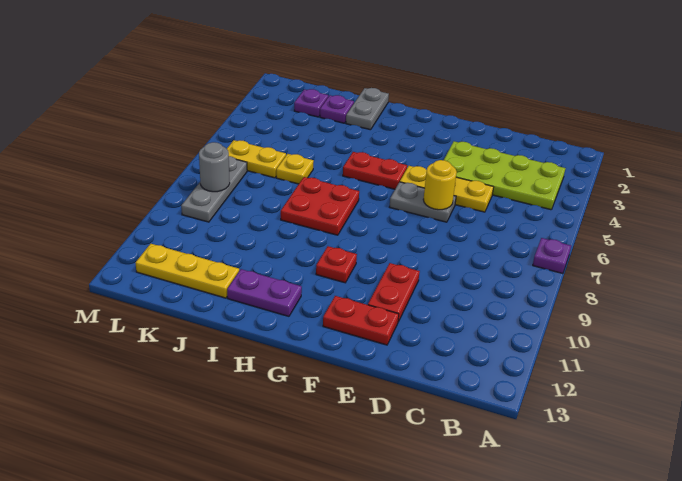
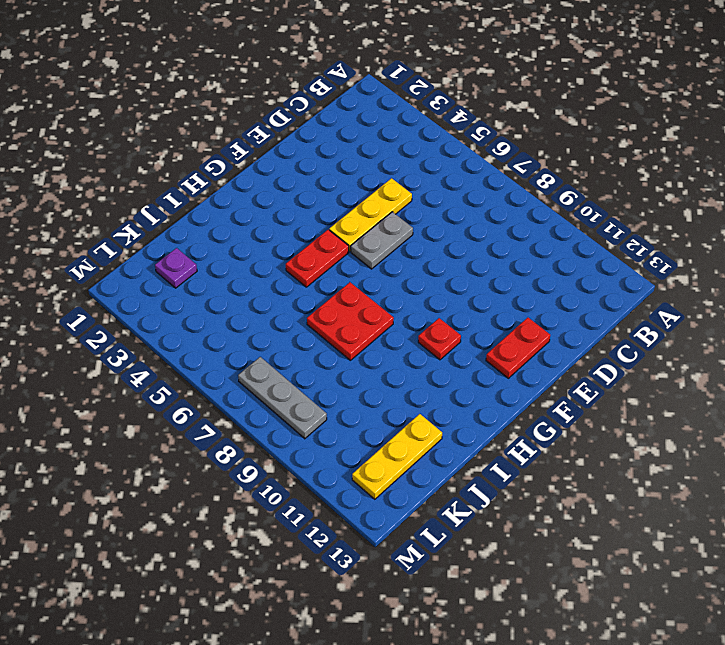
none -> purple 1x1 plate [533,238,571,274]
none -> lime 2x4 plate [444,141,565,210]
none -> red 1x2 plate [368,263,420,322]

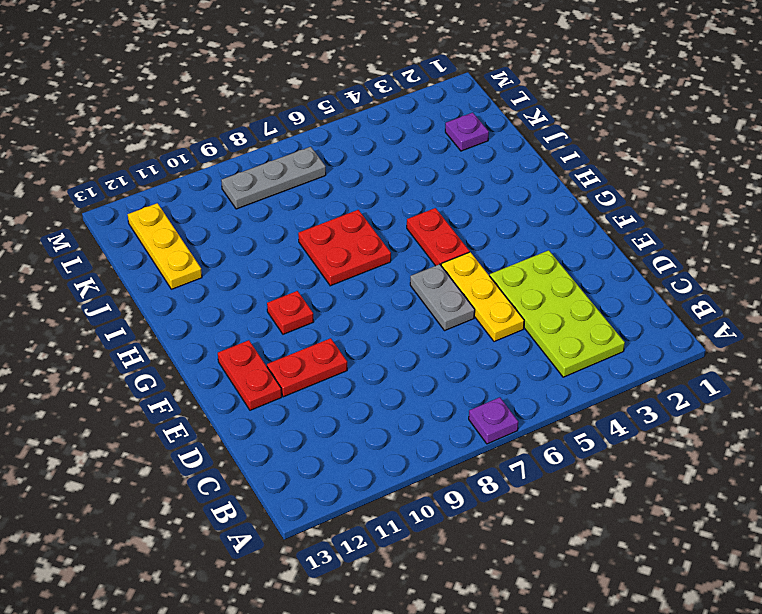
none -> purple 1x2 plate [227,269,302,316]
none -> grey 1x2 plate [346,88,389,130]
none -> purple 1x1 plate [320,95,354,123]

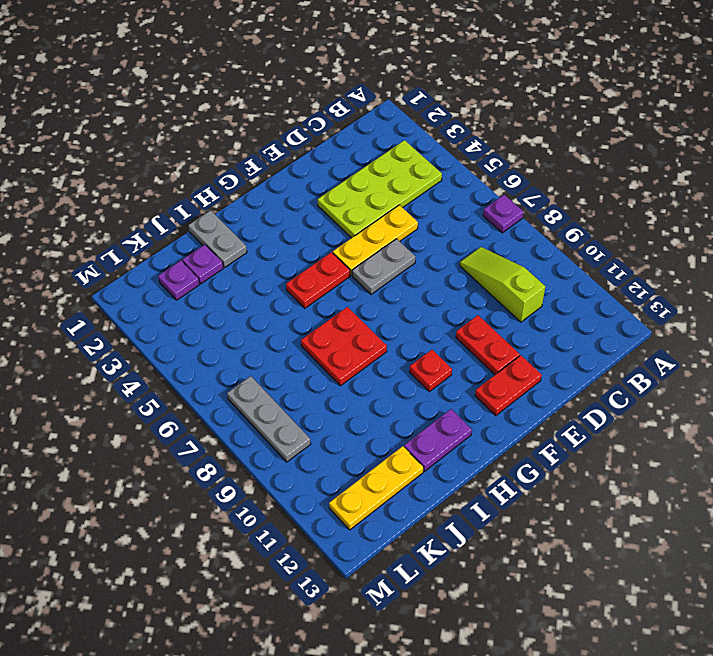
lime 1x3 slope [460,247,545,322] -> none
none -> yellow 1x1 plate [276,154,314,184]
none -> yellow 1x2 plate [227,140,286,178]
none -> yellow 1x1 round brick [423,160,457,210]

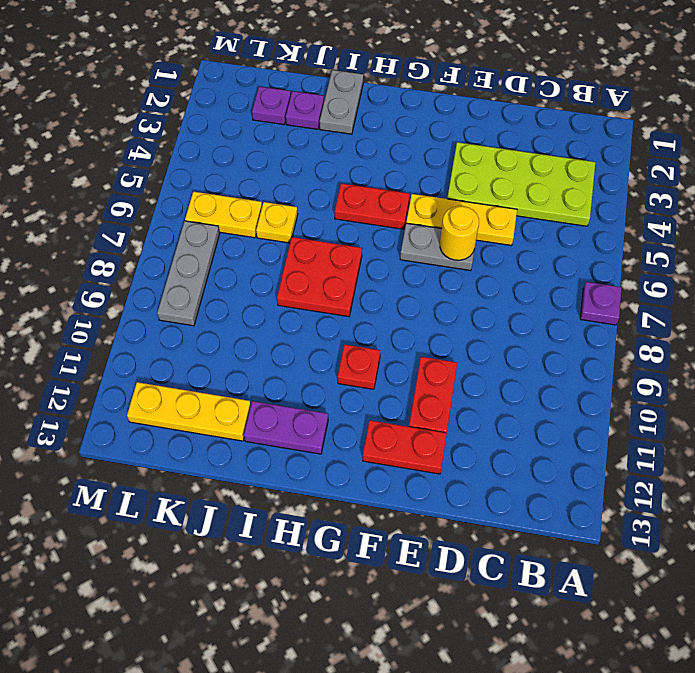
none -> grey 1x1 round brick [199,142,230,192]

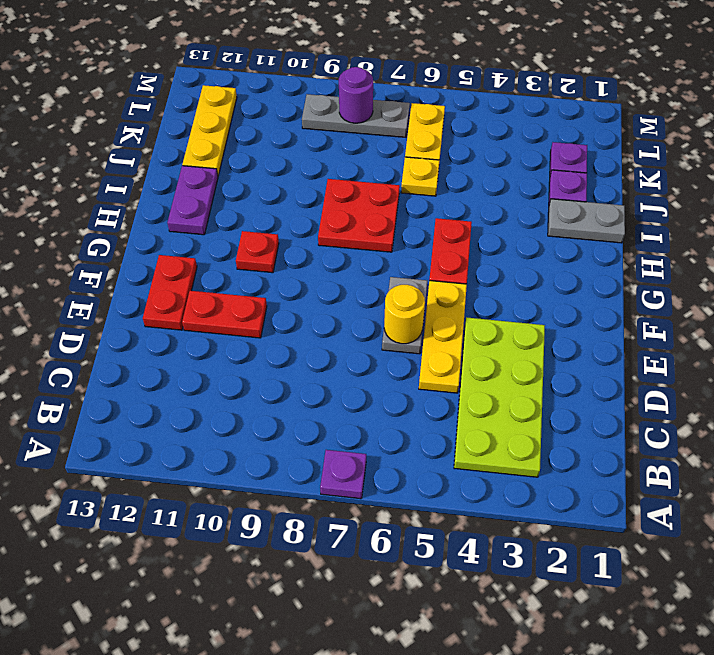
purple 1x1 round brick [339,67,373,123] -> grey 1x1 round brick [199,142,230,192]

